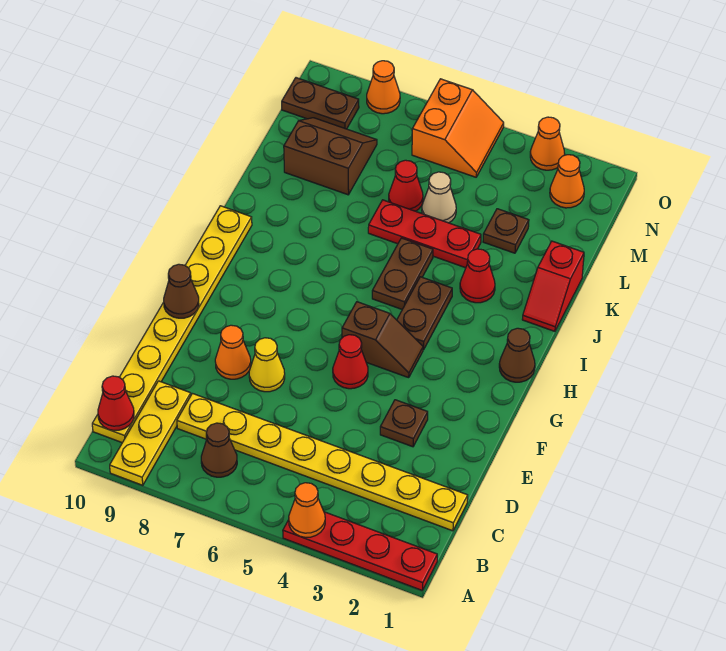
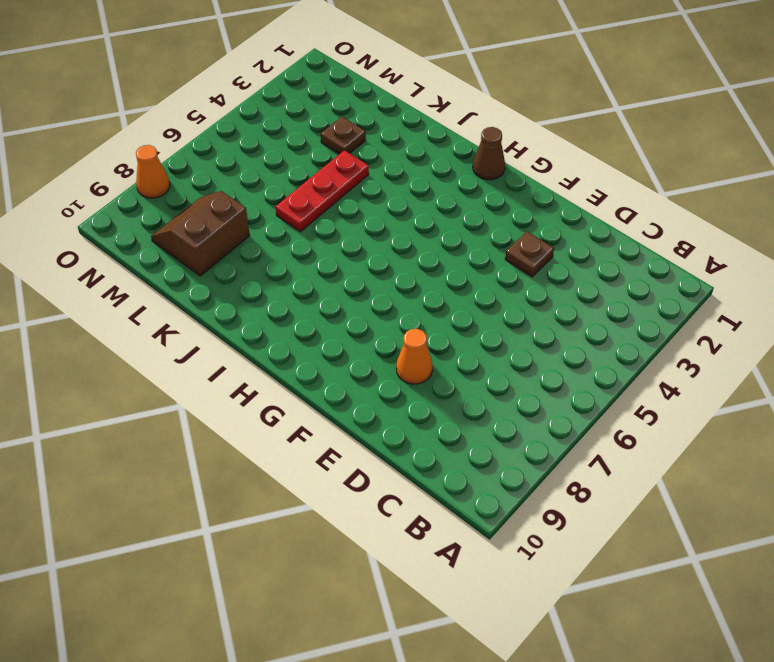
none -> red 1x4 plate [283,512,437,590]
none -> yellow 1x3 plate [110,381,191,485]
none -> brown 1x1 cone [201,423,237,477]

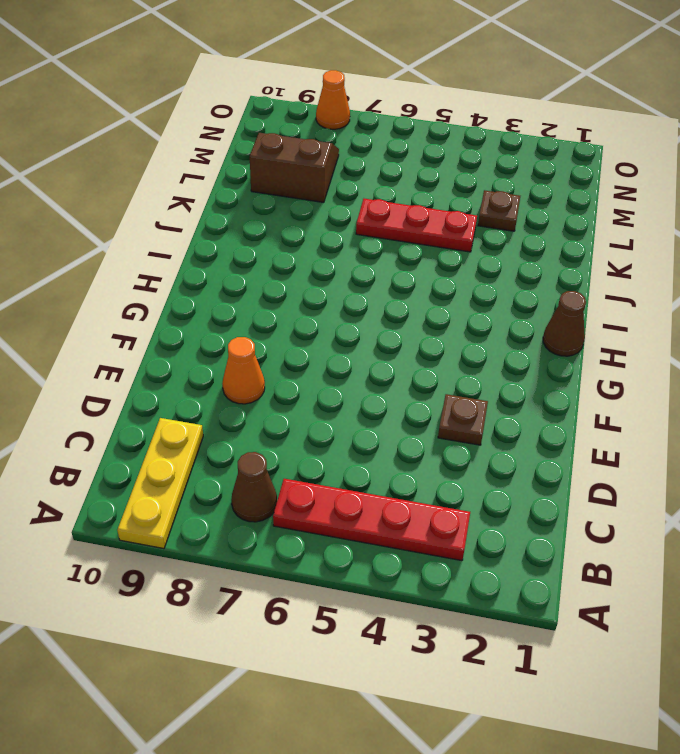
red 1x4 plate [273,479,470,561] -> red 1x4 plate moved to [283,512,437,590]
none -> yellow 1x8 plate [92,206,252,443]
none -> yellow 1x8 plate [177,394,468,531]
none -> yellow 1x1 cone [249,338,285,392]

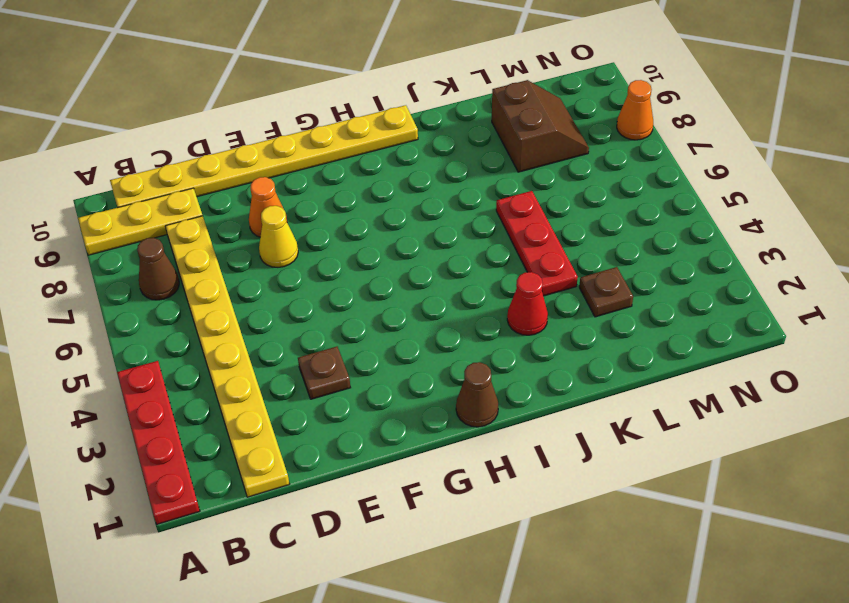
none -> red 1x1 cone [333,335,368,389]
none -> brown 1x2 slope [342,302,423,378]
none -> brown 1x2 plate [397,277,452,350]

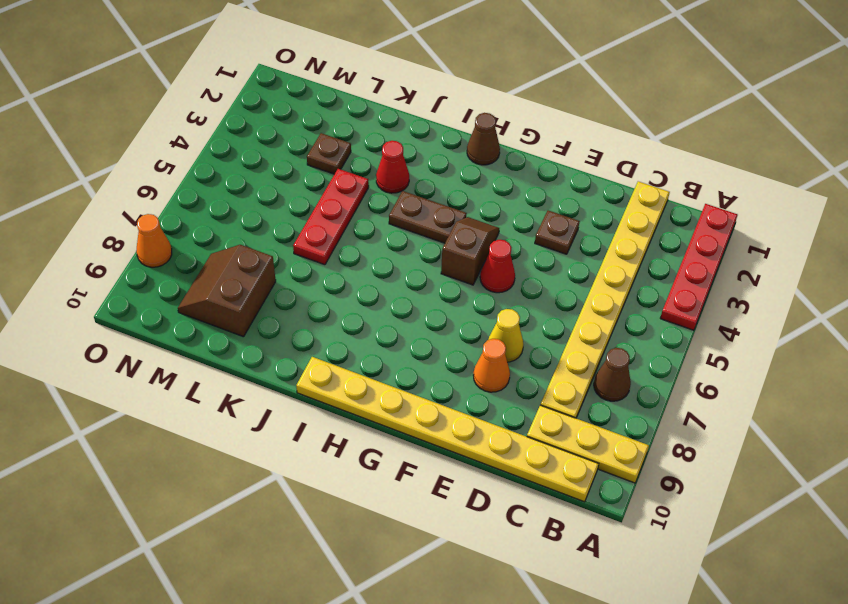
none -> brown 1x2 plate [372,238,433,309]
none -> red 1x2 slope [522,241,584,331]
none -> tan 1x1 cone [422,172,456,223]

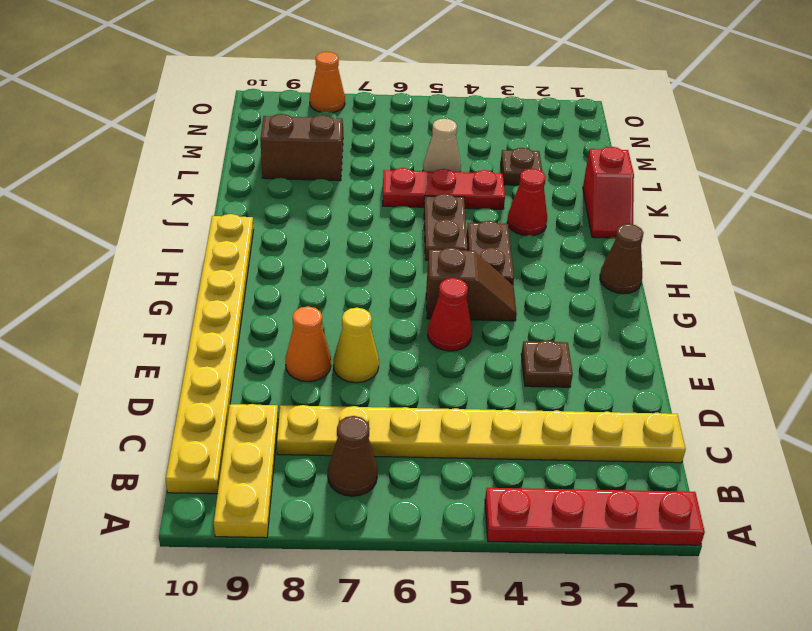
none -> red 1x1 cone [389,160,423,211]
none -> orange 1x1 cone [550,155,584,208]
none -> orange 2x2 slope [412,79,504,177]

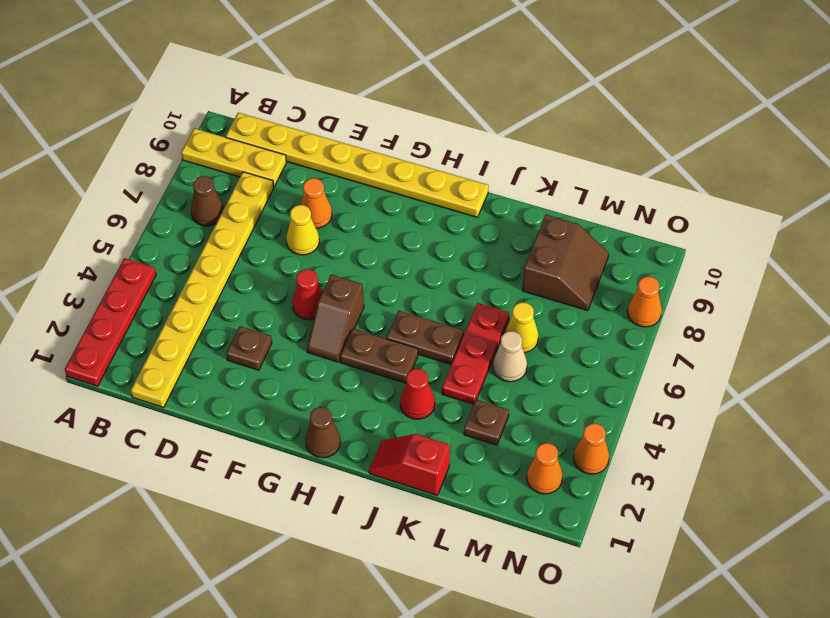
yellow 1x1 cone [505,302,538,353] -> red 1x1 cone [389,160,423,211]
none -> orange 2x2 slope [412,79,504,177]
none -> brown 1x2 plate [282,78,359,129]
none -> orange 1x1 cone [289,483,325,537]

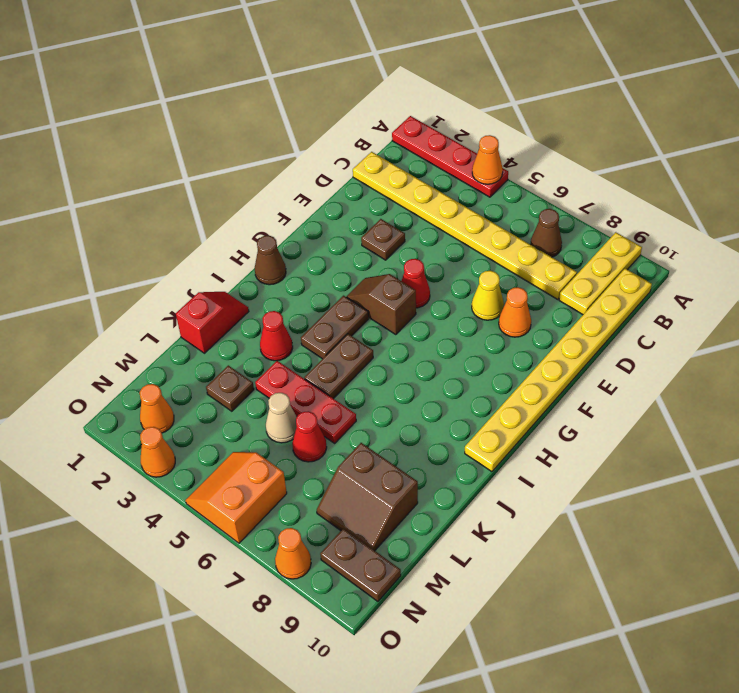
none -> red 1x1 cone [98,376,134,430]
none -> brown 1x1 cone [164,264,199,318]

